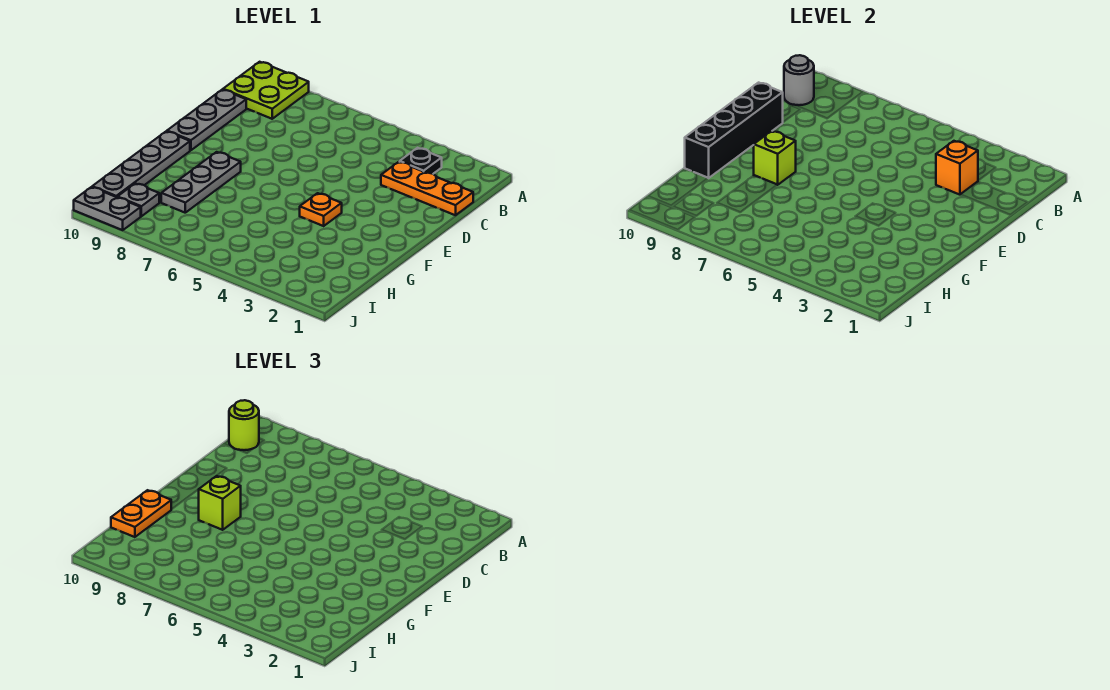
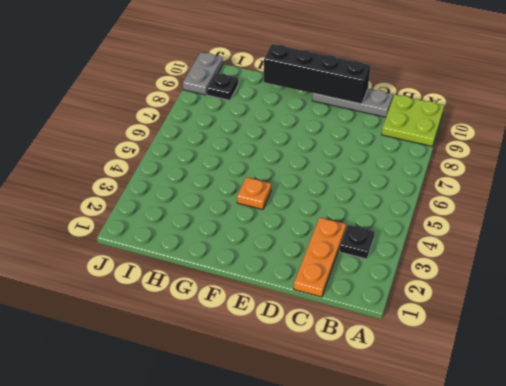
black 1x1 plate [207,73,238,100] -> grey 1x1 plate [117,183,159,216]
none -> grey 1x3 plate [161,152,241,213]
none -> grey 1x4 plate [92,131,190,197]
none -> grey 1x1 round brick [784,55,814,105]

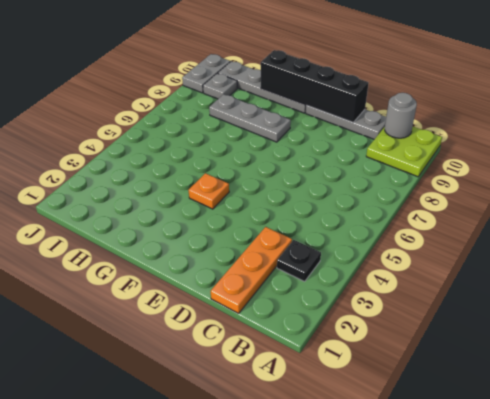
none -> orange 1x1 brick [936,141,978,195]
none -> lime 1x1 brick [754,131,796,185]
none -> lime 1x1 round brick [229,400,259,450]

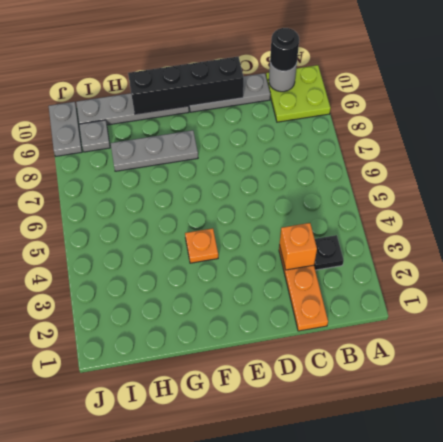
black 1x1 round brick [270,28,299,71] -> lime 1x1 round brick [229,400,259,450]
none -> lime 1x1 brick [754,131,796,185]
none -> lime 1x1 brick [199,476,241,530]
none -> orange 1x2 plate [111,490,171,537]

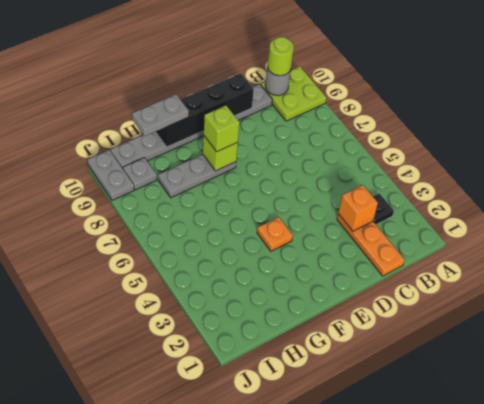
grey 1x2 plate [132,95,189,136] -> orange 1x2 plate [111,490,171,537]

